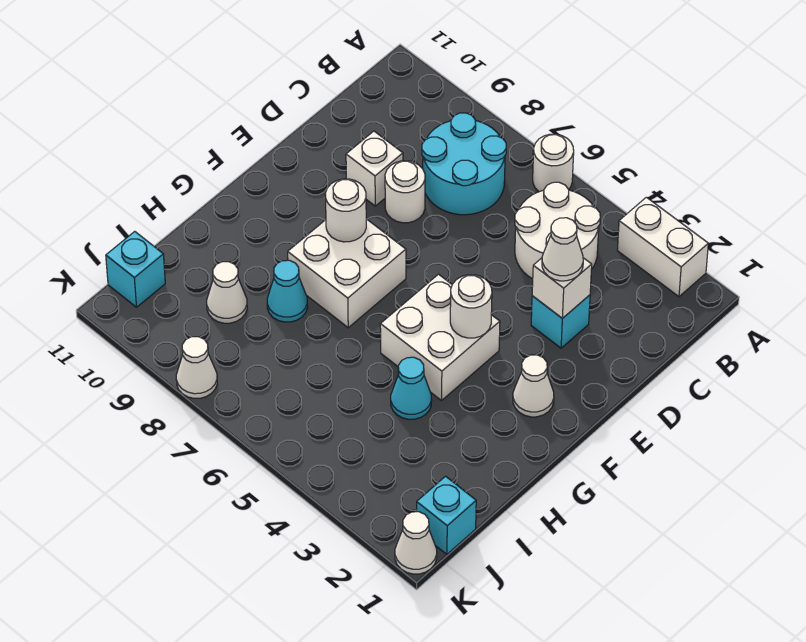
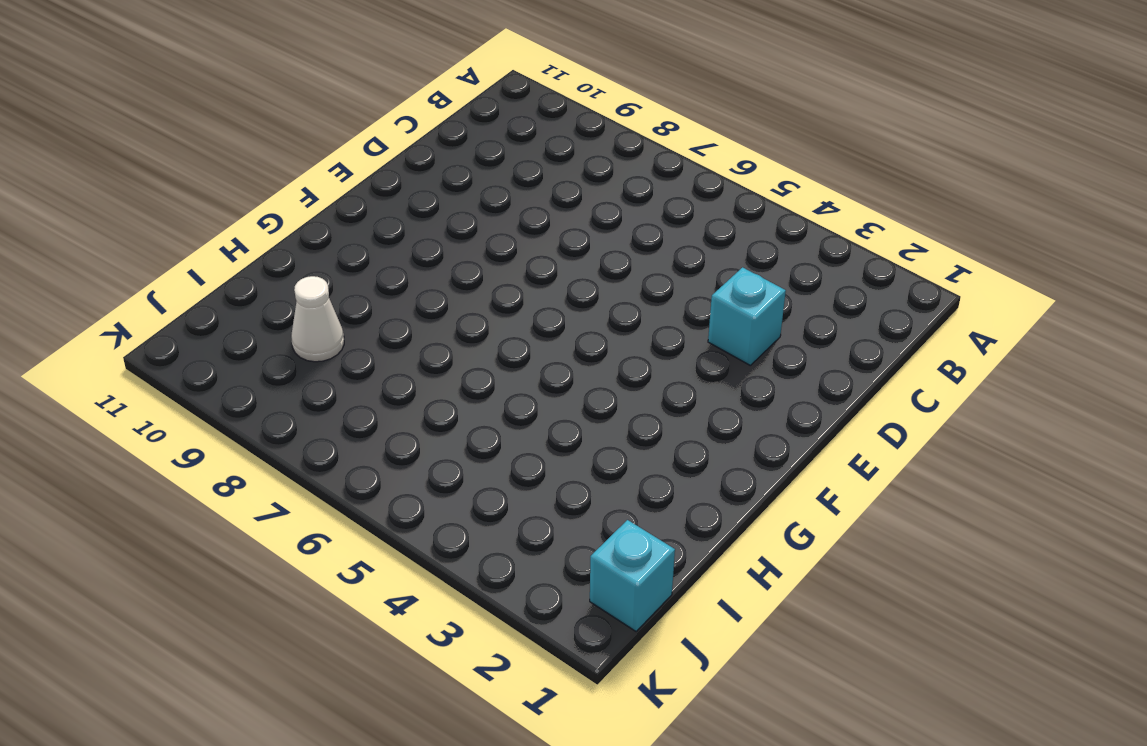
none -> white 1x2 brick [617,197,708,297]
none -> white 1x1 round brick [533,134,574,192]
none -> white 2x2 round brick [515,182,600,279]

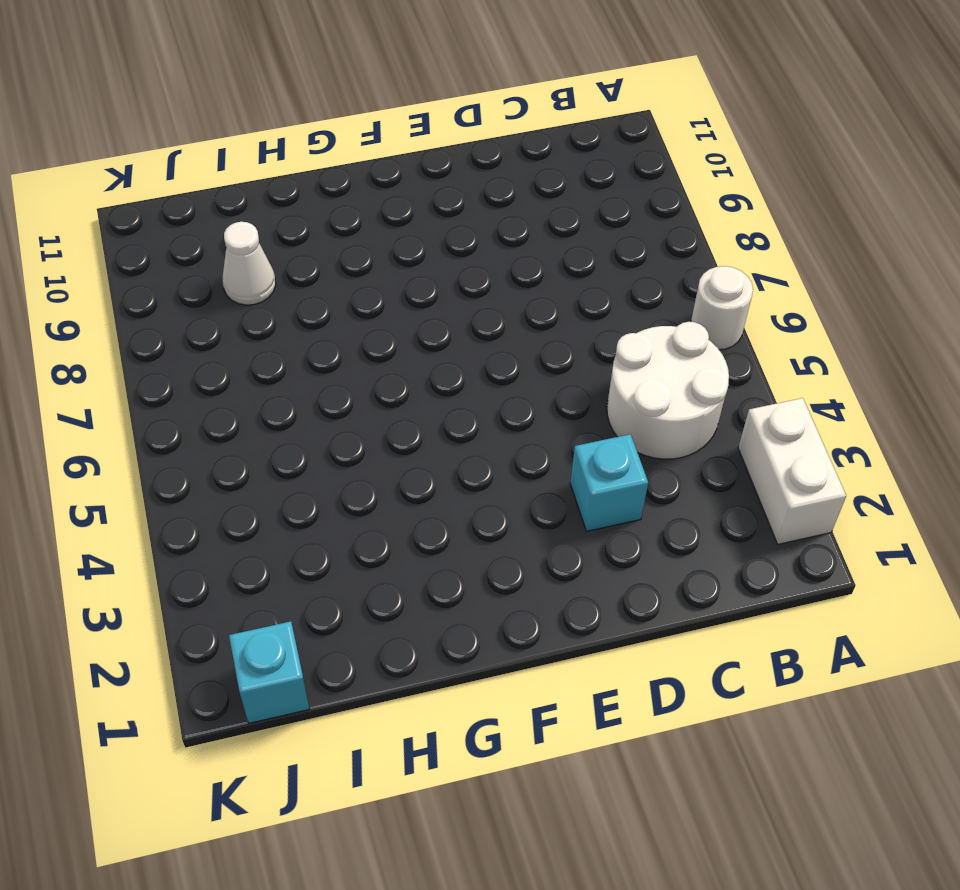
none -> cyan 2x2 round brick [422,113,506,215]
none -> white 1x1 round brick [385,161,425,223]
none -> white 1x1 brick [346,131,403,206]

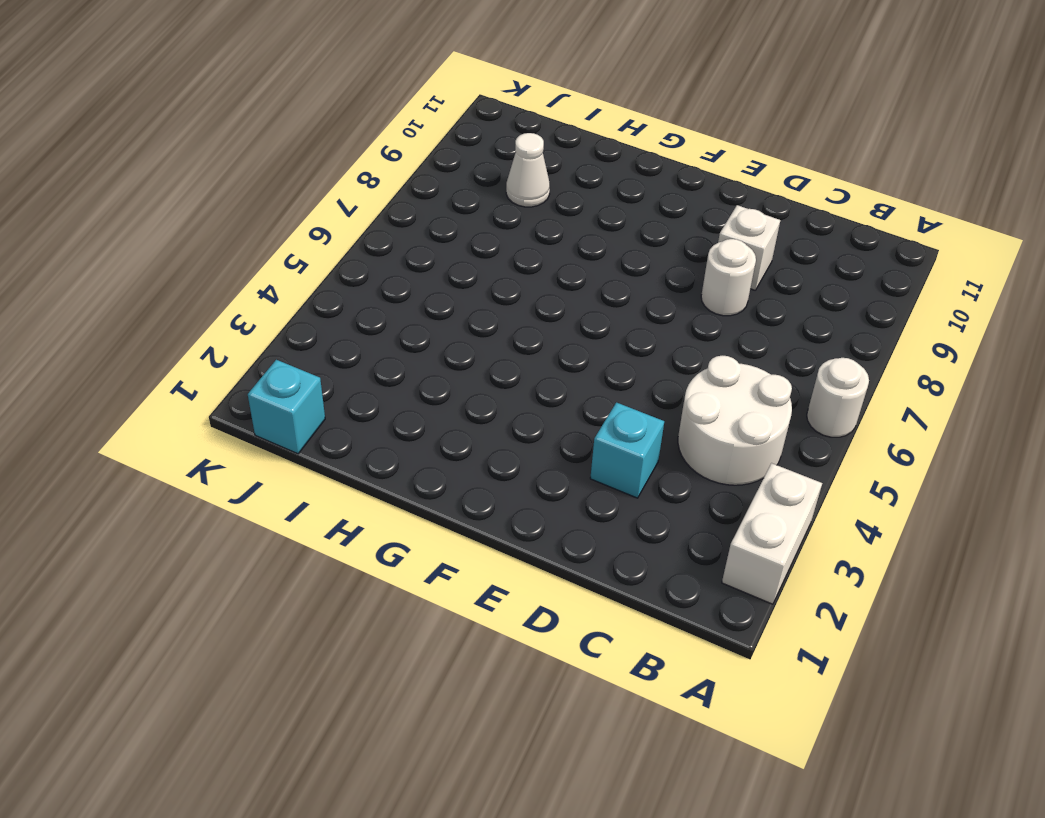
none -> cyan 2x2 round brick [422,113,506,215]
none -> white 1x1 cone [513,355,554,417]
none -> white 2x2 brick [380,274,500,400]

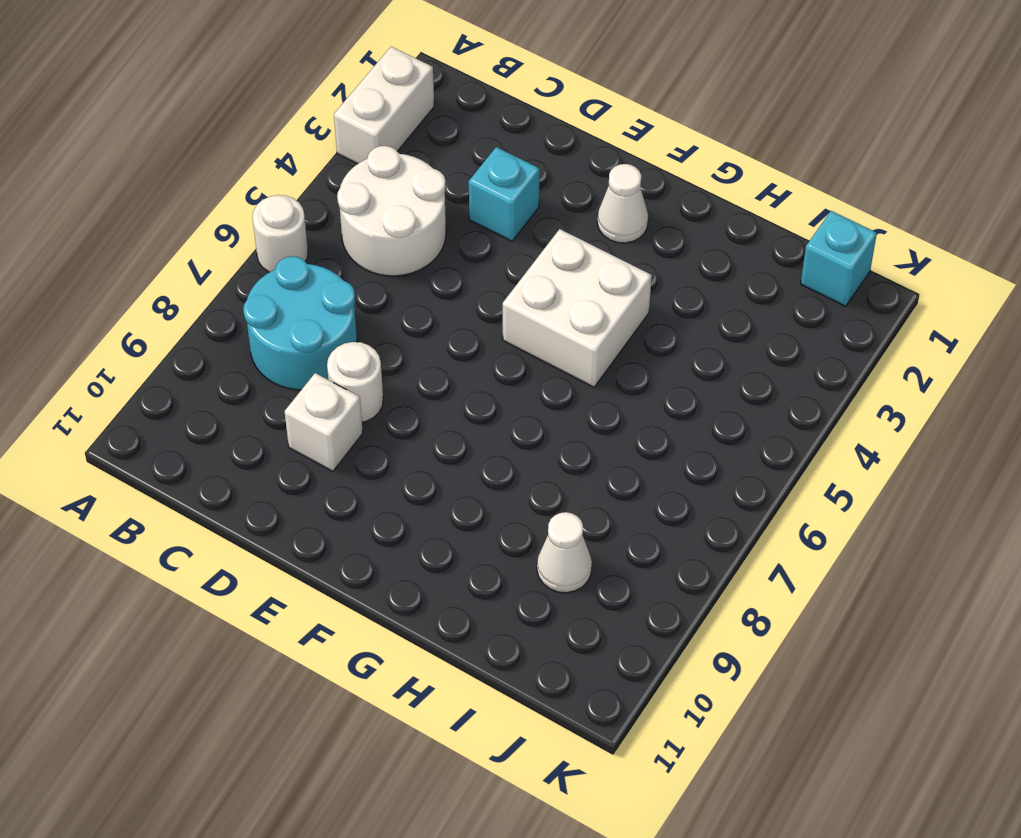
none -> white 2x2 brick [288,219,406,328]
none -> cyan 1x1 cone [391,357,432,419]
none -> cyan 1x1 cone [267,260,308,322]

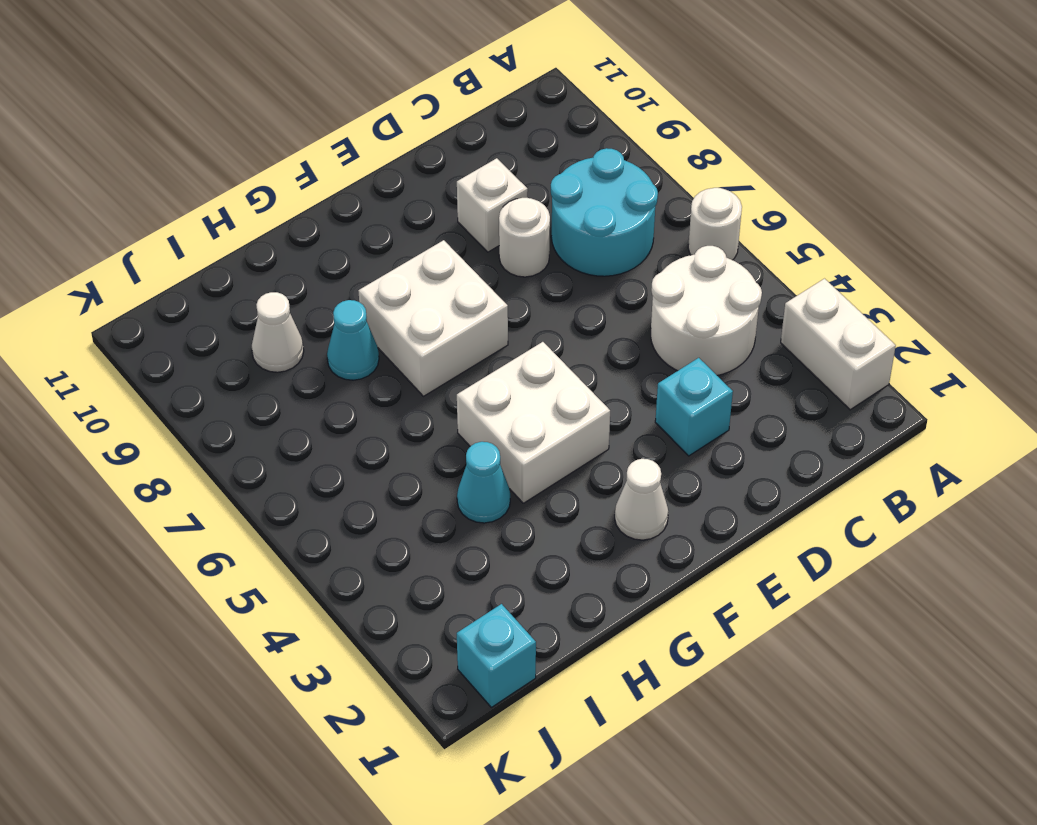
none -> cyan 1x1 brick [106,231,165,307]
none -> white 1x1 cone [395,512,437,574]
none -> white 1x1 cone [176,337,217,398]

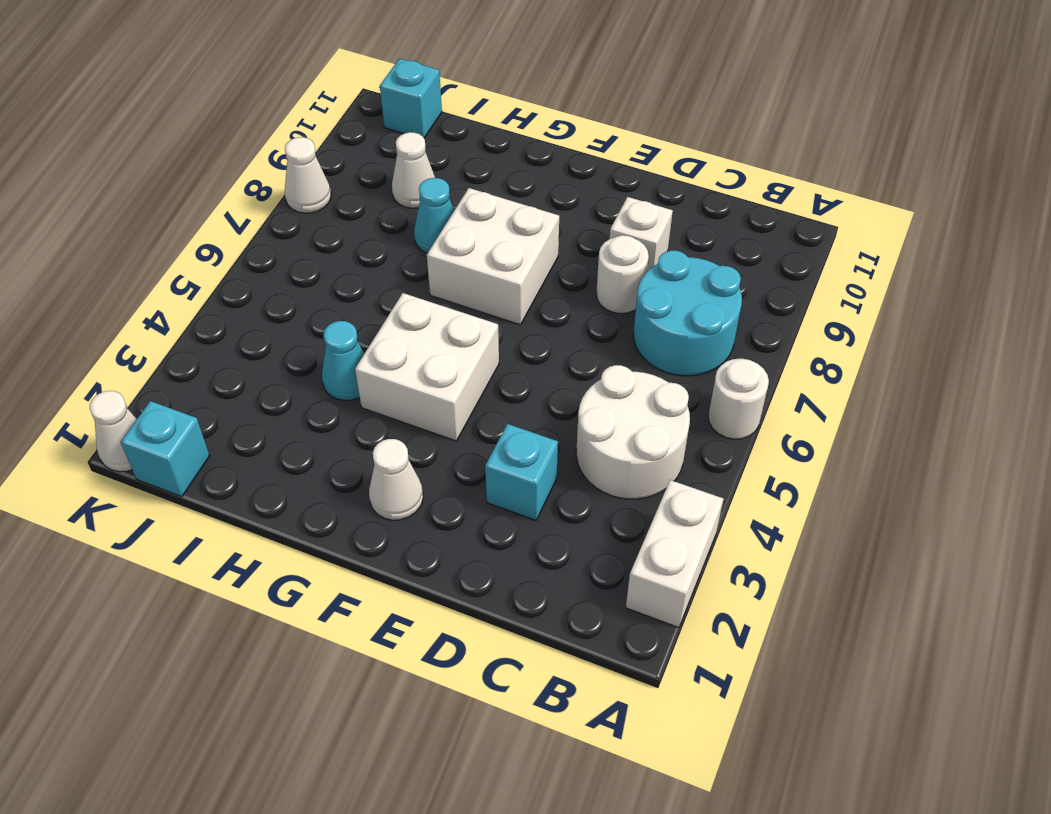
none -> white 1x1 brick [532,258,592,318]
none -> white 1x1 round brick [450,275,492,338]
none -> white 1x1 round brick [325,179,366,242]

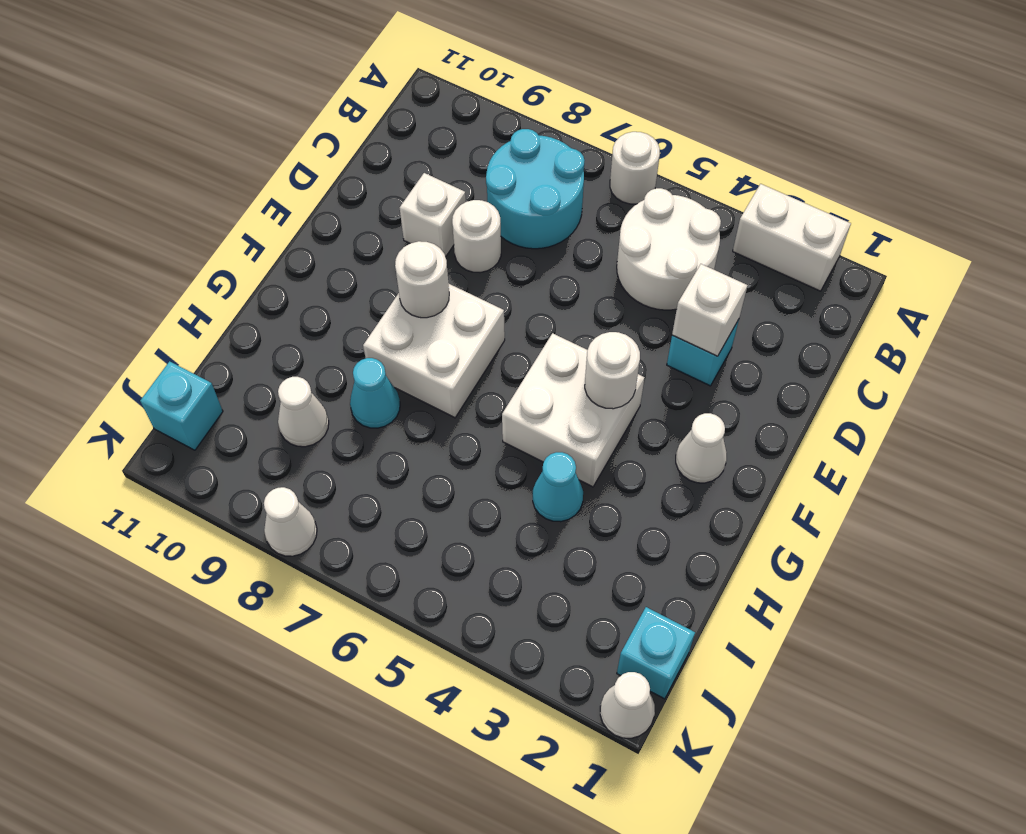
none -> white 1x1 cone [542,218,583,281]

